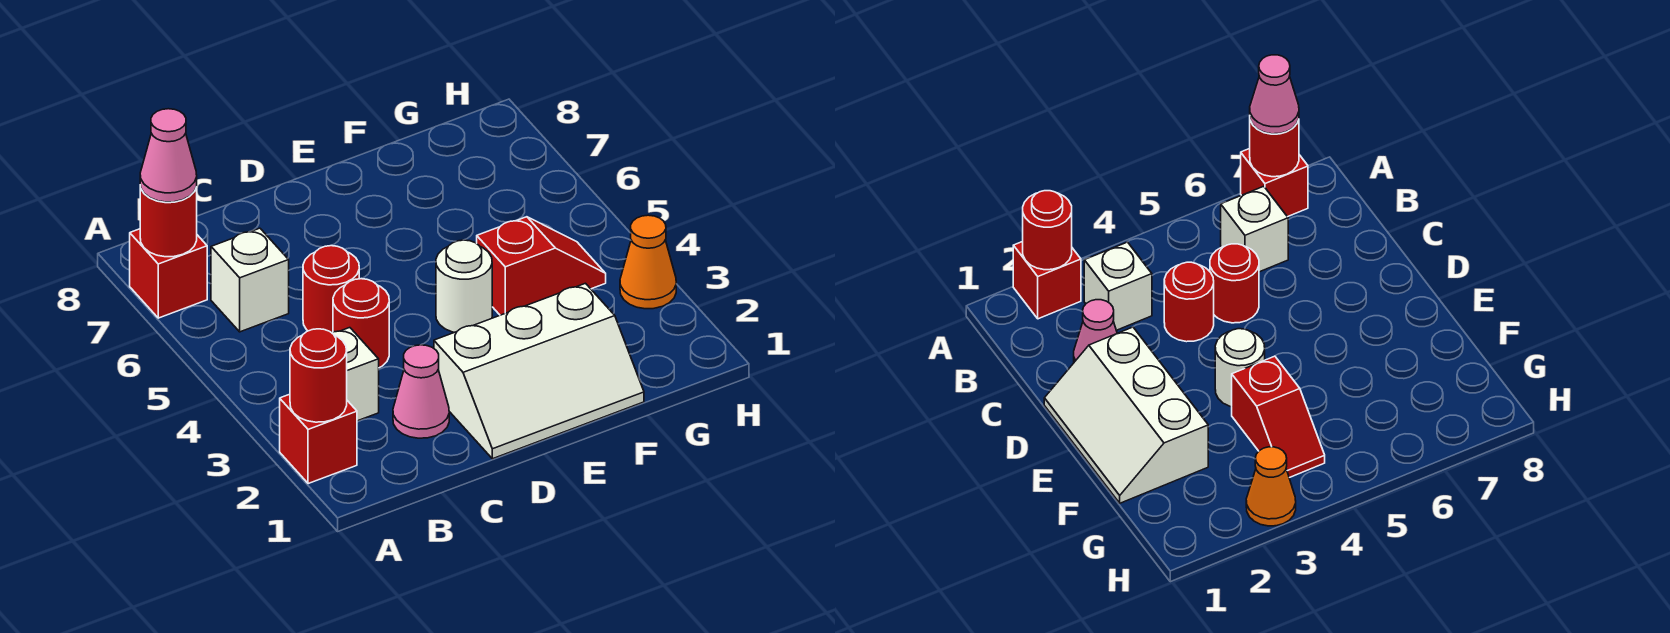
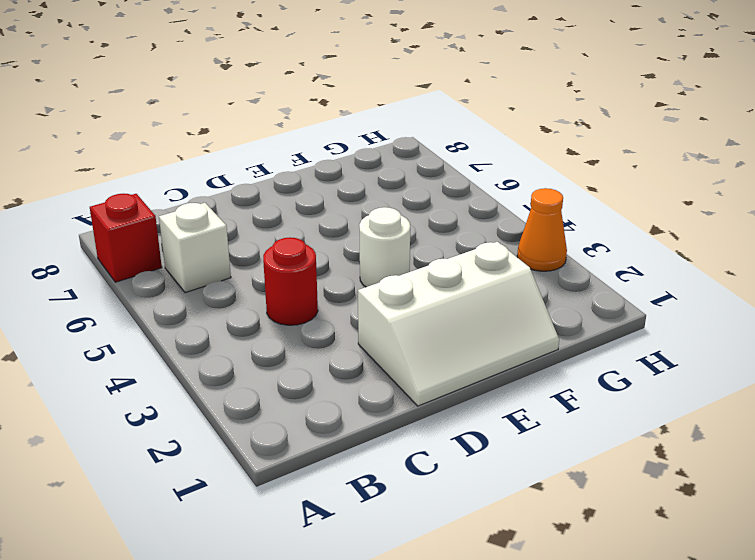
none -> red 1x1 brick [280,394,357,484]
none -> white 1x1 brick [332,328,379,421]
none -> pink 1x1 cone [393,345,449,438]

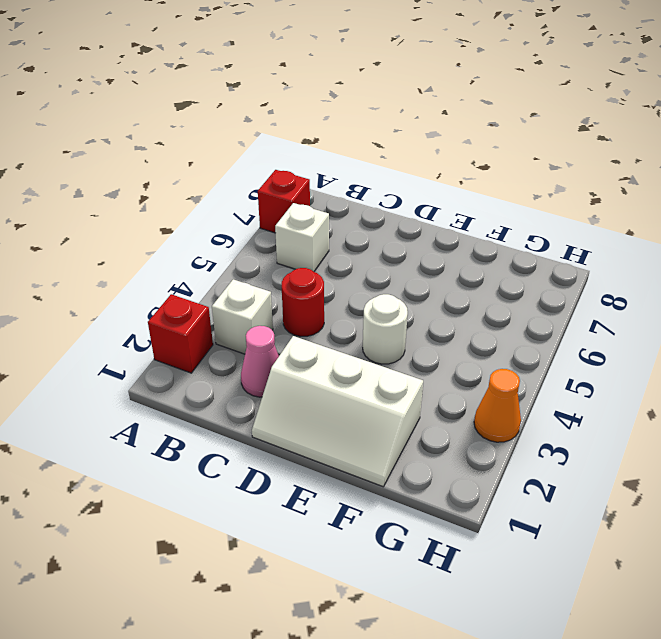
none -> red 1x1 round brick [303,246,359,333]
none -> red 1x2 slope [477,217,606,315]
none -> red 1x1 round brick [290,329,347,422]

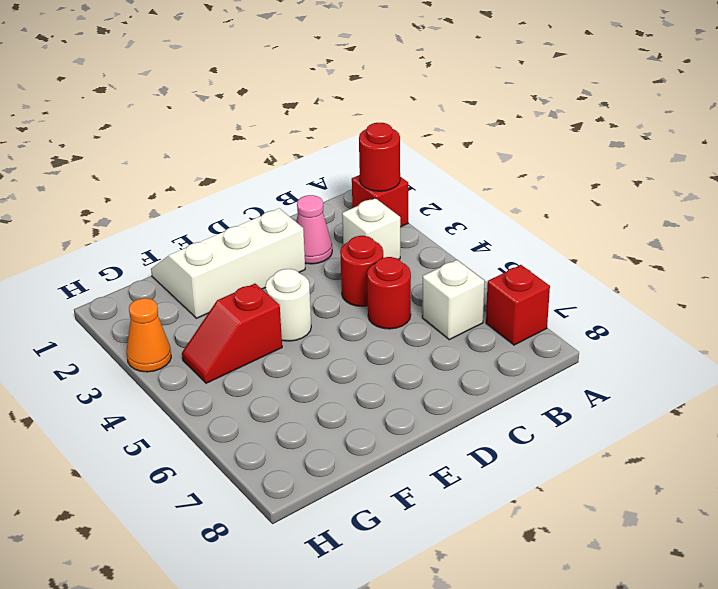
none -> red 1x1 round brick [140,185,197,257]
none -> pink 1x1 cone [140,109,197,202]

